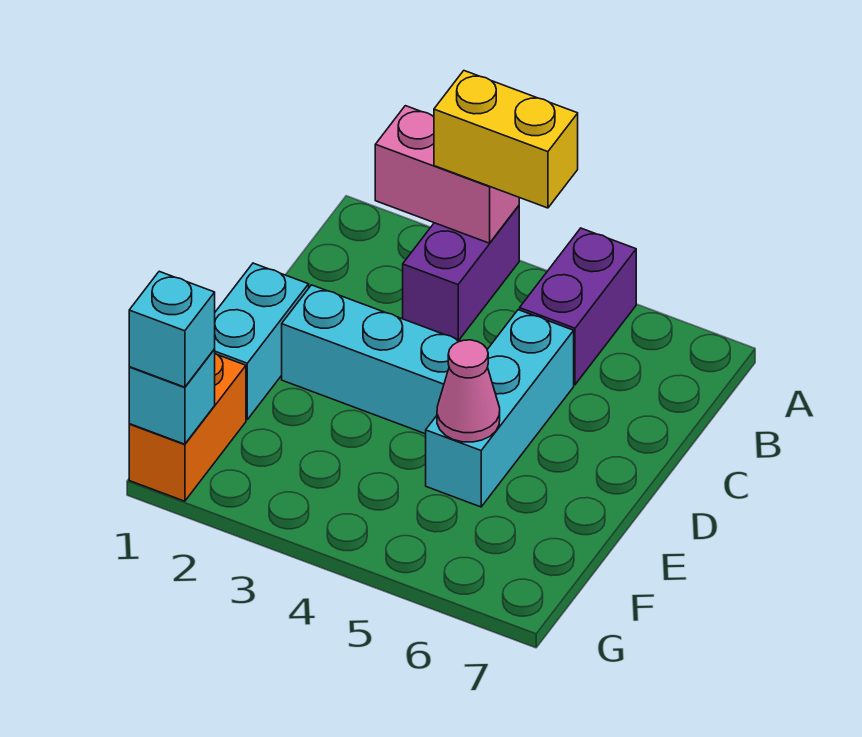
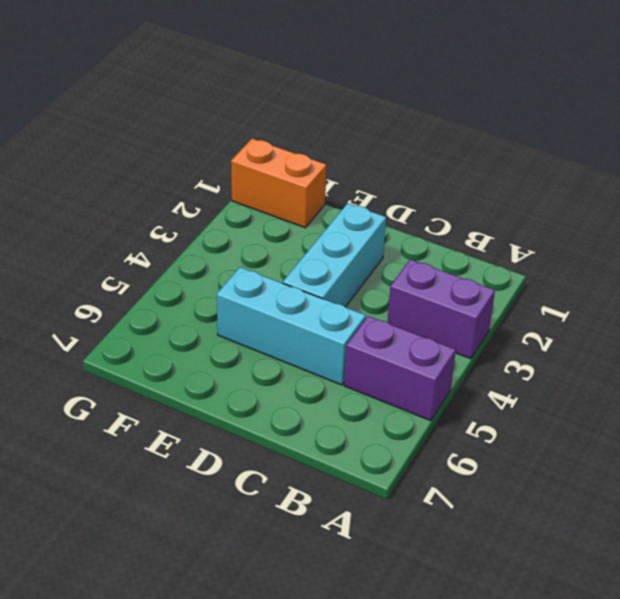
none -> cyan 1x2 brick [215,263,309,419]
none -> pink 1x2 brick [375,106,519,243]

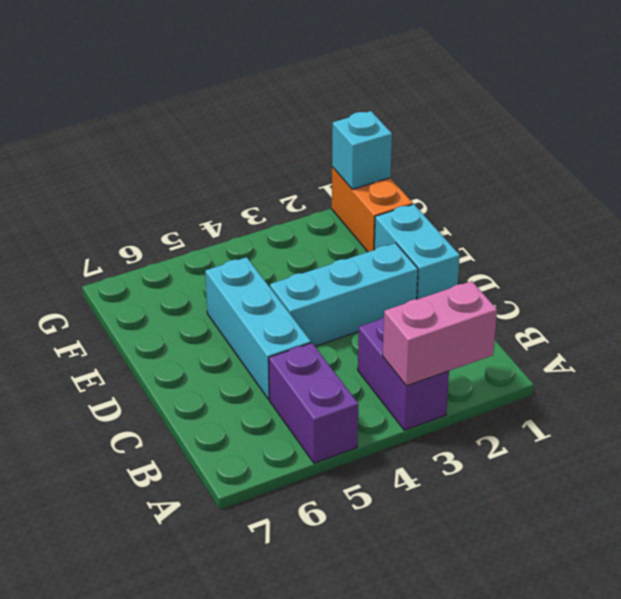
none -> pink 1x1 cone [437,340,500,442]
none -> yellow 1x2 brick [434,71,578,208]

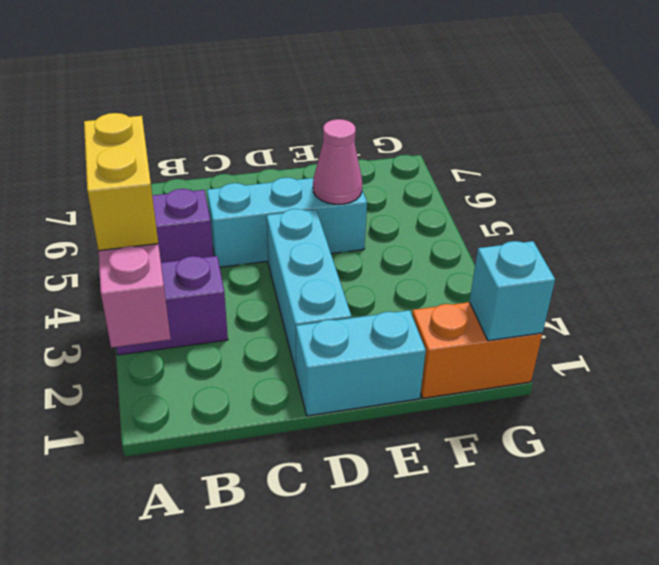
none -> cyan 1x1 brick [129,271,215,387]

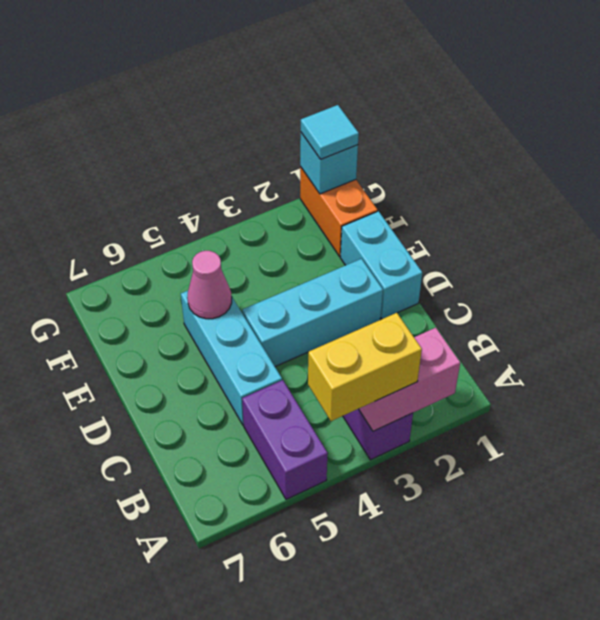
cyan 1x1 tile [301,105,359,159] -> cyan 1x1 brick [129,271,215,387]

